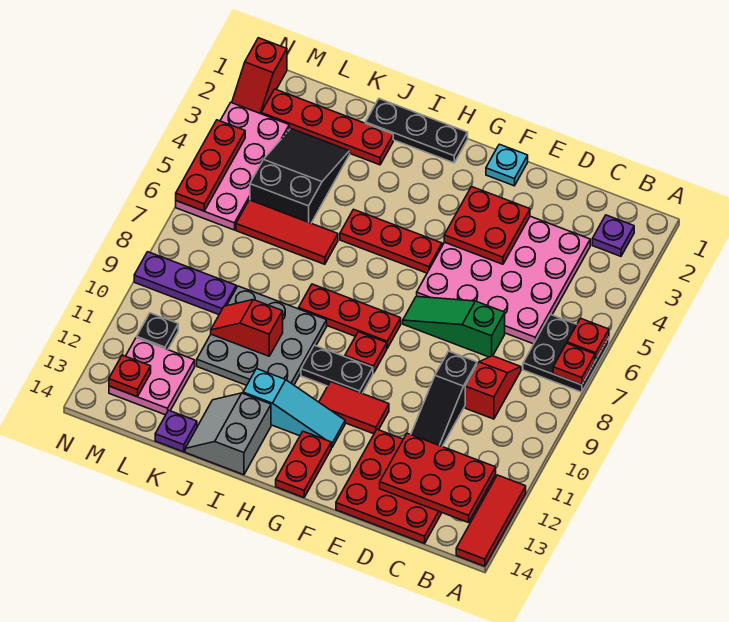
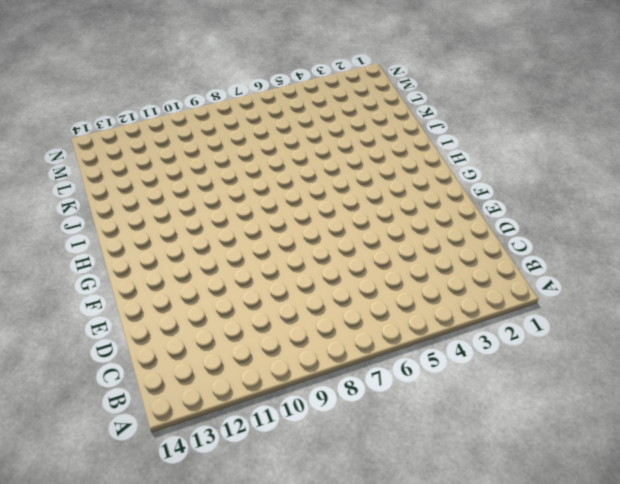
none -> black 2x2 plate [523,314,609,392]
none -> red 1x3 tile [456,475,526,566]
none -> purple 1x1 plate [592,215,634,256]
none -> pink 4x4 plate [417,216,590,344]

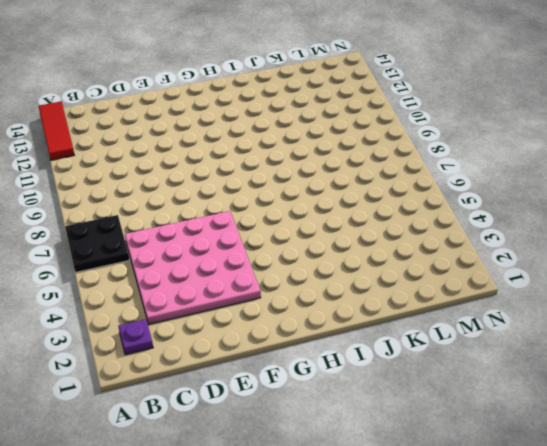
none -> red 1x2 slope [465,356,521,419]
none -> red 3x3 plate [336,429,442,543]
none -> green 1x3 slope [403,297,505,357]
none -> black 1x3 slope [411,351,477,446]

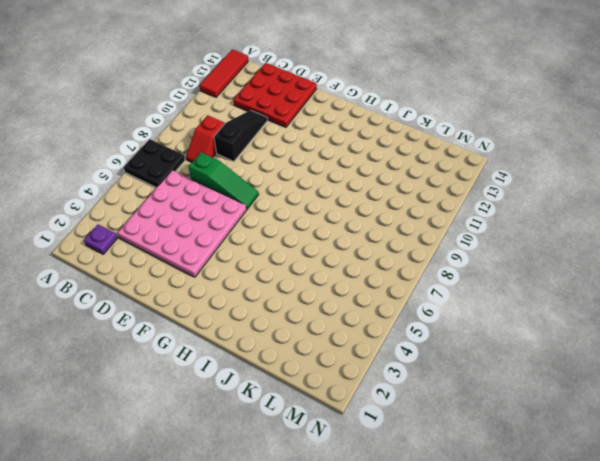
none -> cyan 1x1 plate [486,144,528,186]
none -> red 1x2 tile [319,382,389,434]
none -> red 1x3 plate [340,209,442,273]
none -> red 1x3 plate [299,284,401,348]

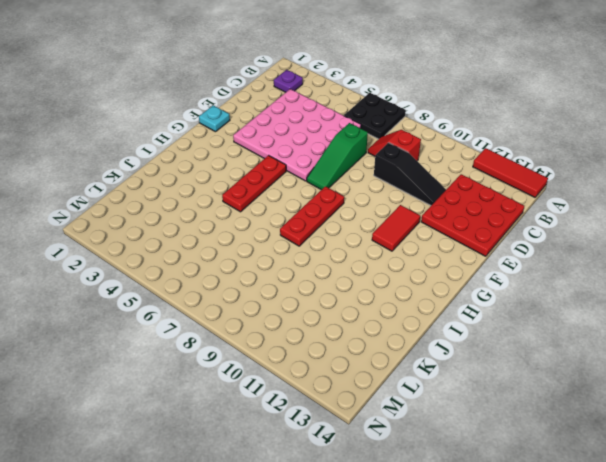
none -> red 1x1 plate [345,332,387,373]
none -> black 1x2 plate [301,345,373,393]
none -> cyan 1x3 slope [243,368,345,448]
none -> red 1x2 plate [276,431,331,498]

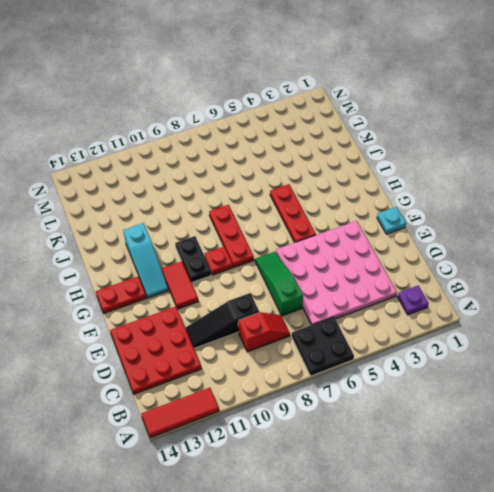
none -> black 1x3 plate [365,99,468,163]
none -> grey 3x3 plate [197,286,327,385]
none -> grey 2x2 slope [185,393,271,475]
none -> red 1x4 plate [261,89,393,165]

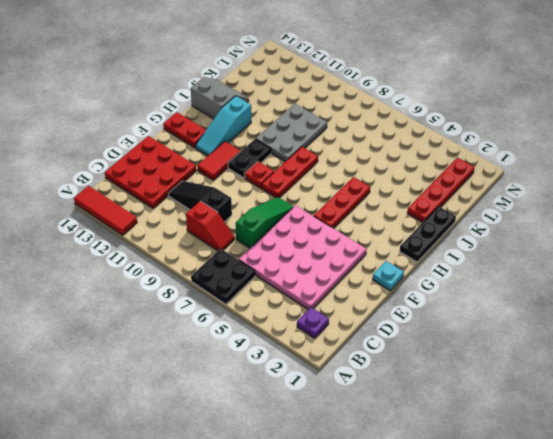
grey 2x3 plate [256,104,327,162] -> grey 3x3 plate [197,286,327,385]
none -> red 1x3 tile [236,200,338,264]
none -> black 2x3 slope [250,129,350,223]
none -> purple 1x1 plate [155,410,197,452]
none -> purple 1x3 plate [134,252,236,315]

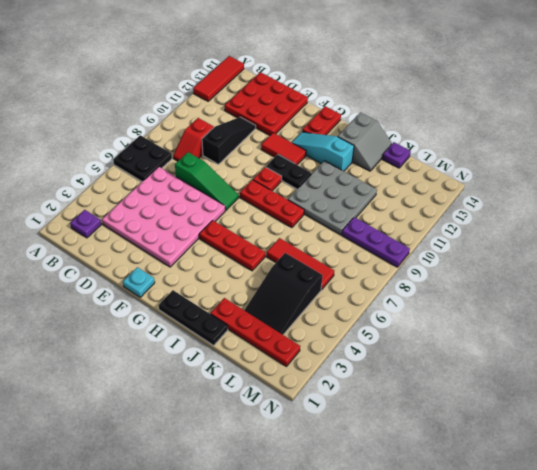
none -> pink 2x2 plate [109,338,195,415]
none -> pink 2x4 plate [176,103,289,230]
none -> black 1x1 plate [137,313,178,350]
none -> red 1x2 slope [232,38,287,114]

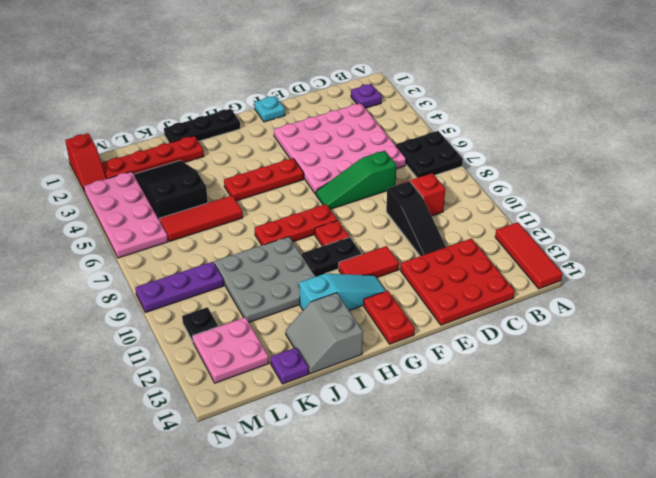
none -> red 1x1 plate [567,318,609,360]
none -> red 1x1 plate [553,343,595,385]
none -> red 2x3 plate [380,433,496,523]
none -> red 2x2 plate [444,186,530,264]

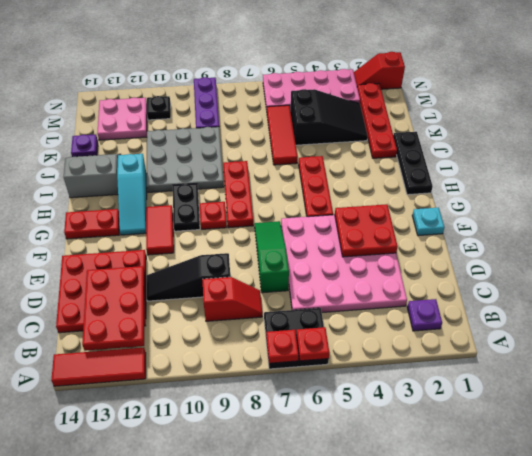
none -> red 1x2 slope [211,300,283,356]
none -> red 1x1 plate [109,355,151,397]
none -> red 1x3 plate [176,120,245,211]

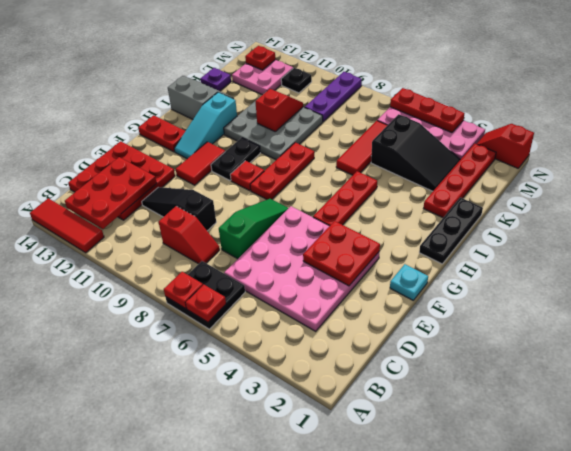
none -> purple 1x1 plate [592,215,634,256]

